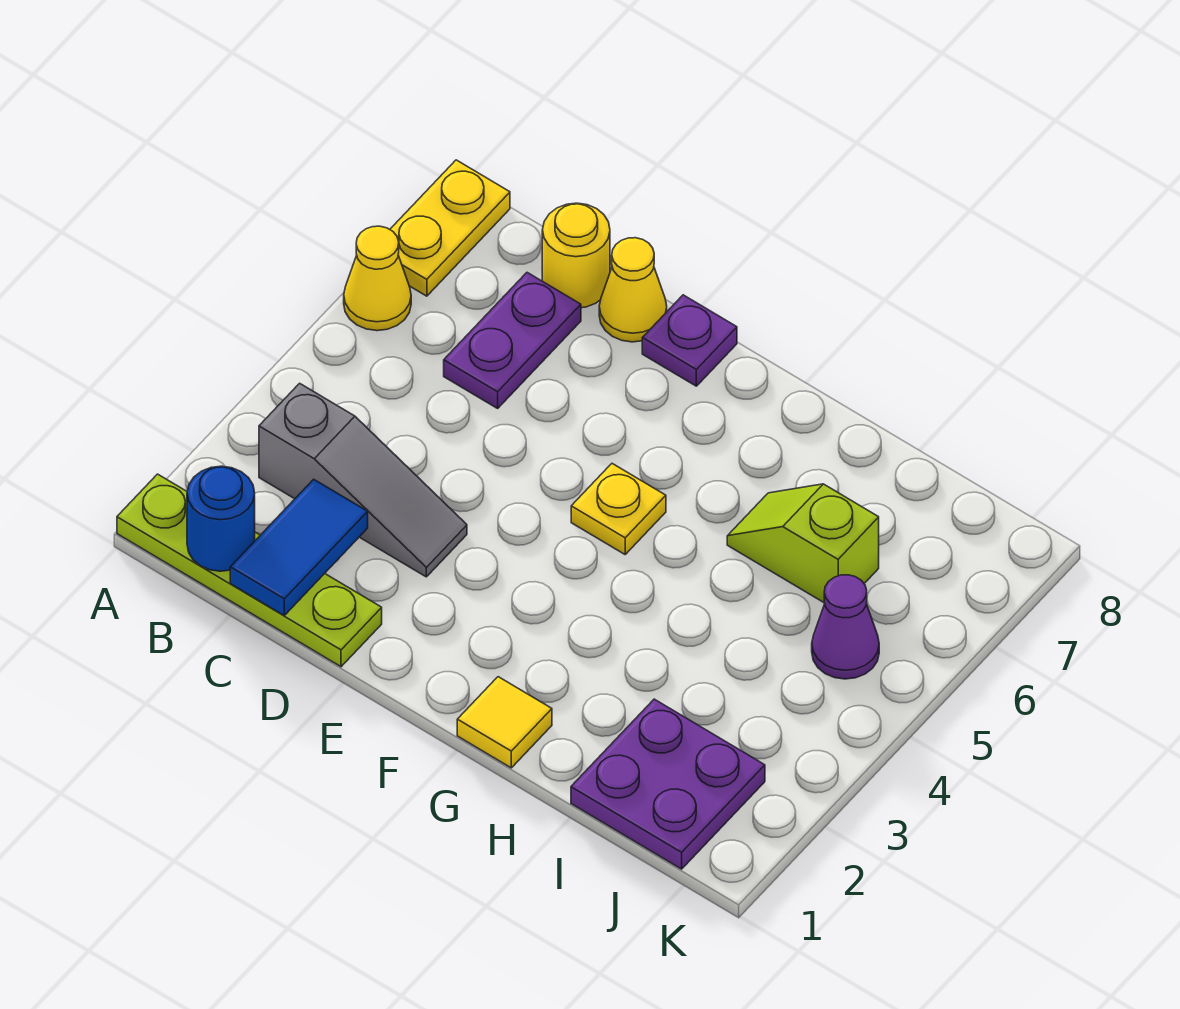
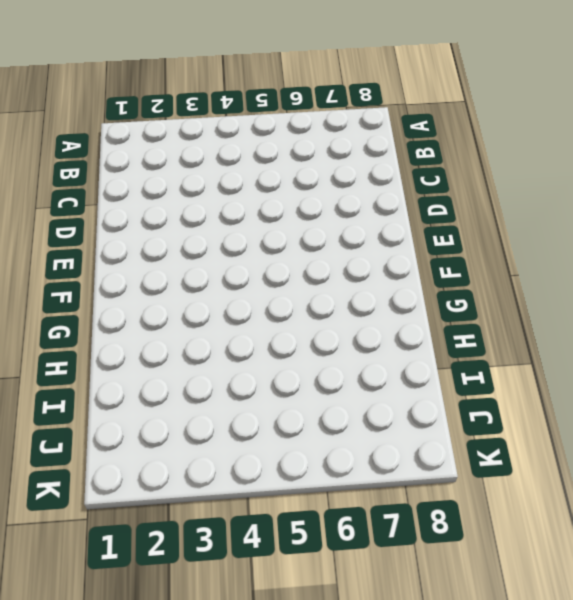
none -> lime 1x4 plate [117,474,382,667]
none -> yellow 1x1 cone [344,226,411,331]
none -> yellow 1x2 plate [390,160,510,296]

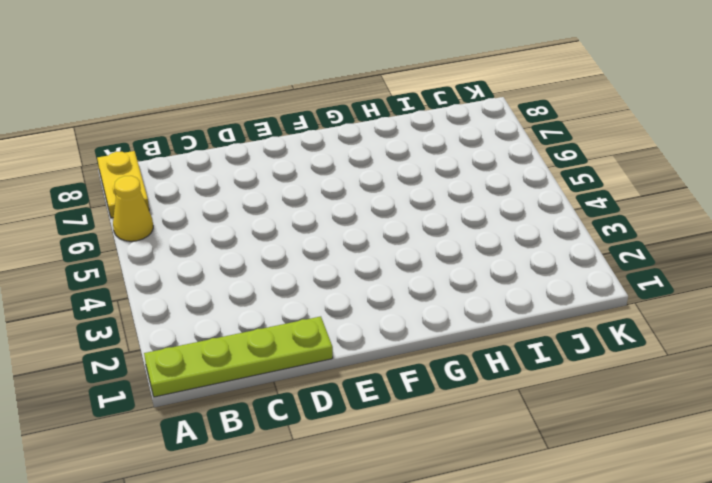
none -> grey 1x3 slope [259,383,467,577]
none -> purple 1x2 plate [444,273,581,408]
none -> yellow 1x1 round brick [542,203,610,308]

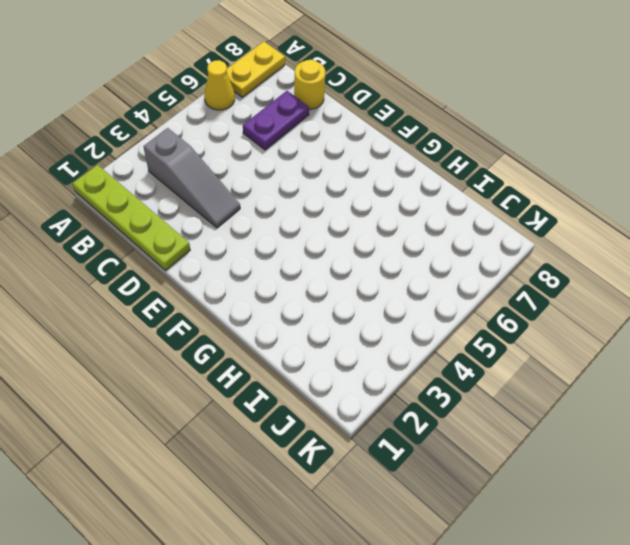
none -> yellow 1x1 cone [599,238,667,342]
none -> purple 1x1 plate [642,295,737,386]
none -> yellow 1x1 plate [571,464,666,554]

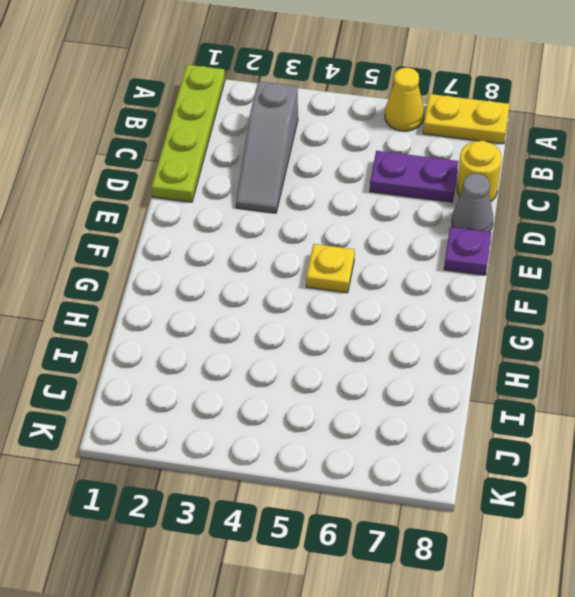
grey 1x1 cone [452,174,493,232] -> yellow 1x1 cone [599,238,667,342]
none -> yellow 1x1 tile [457,677,552,768]
none -> lime 1x2 slope [727,484,879,602]
none -> purple 2x2 plate [571,699,765,869]

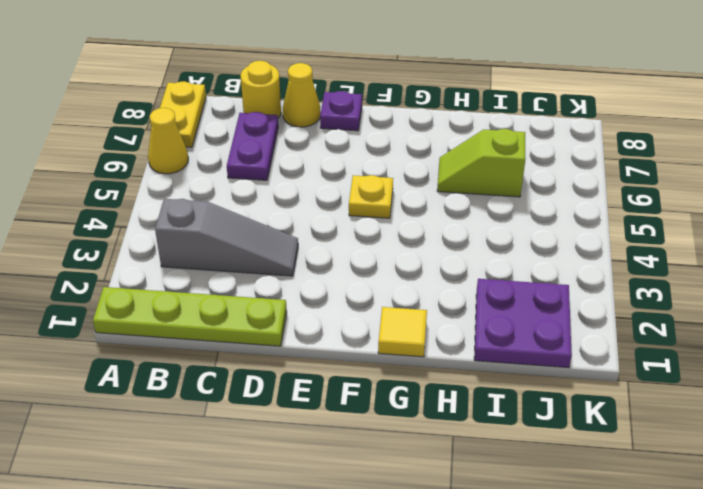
none -> purple 1x1 cone [812,575,879,679]
none -> blue 1x1 round brick [187,466,255,571]
none -> blue 1x2 tile [230,479,368,615]

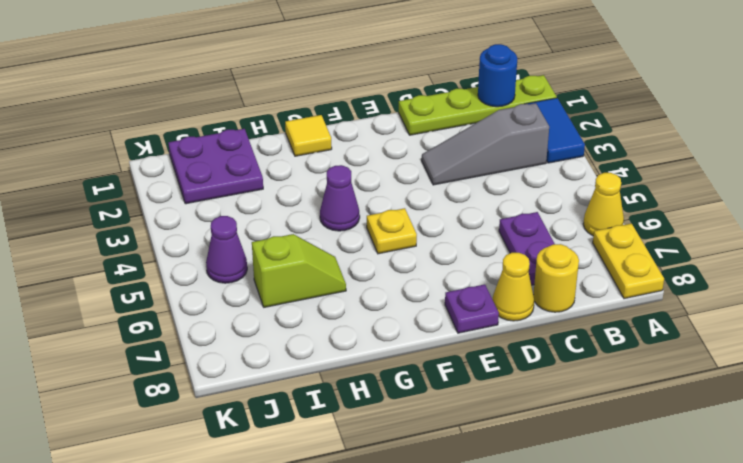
blue 1x2 tile [526,98,585,163] -> blue 1x2 tile moved to [230,479,368,615]
purple 1x1 cone [320,165,360,231] -> none

